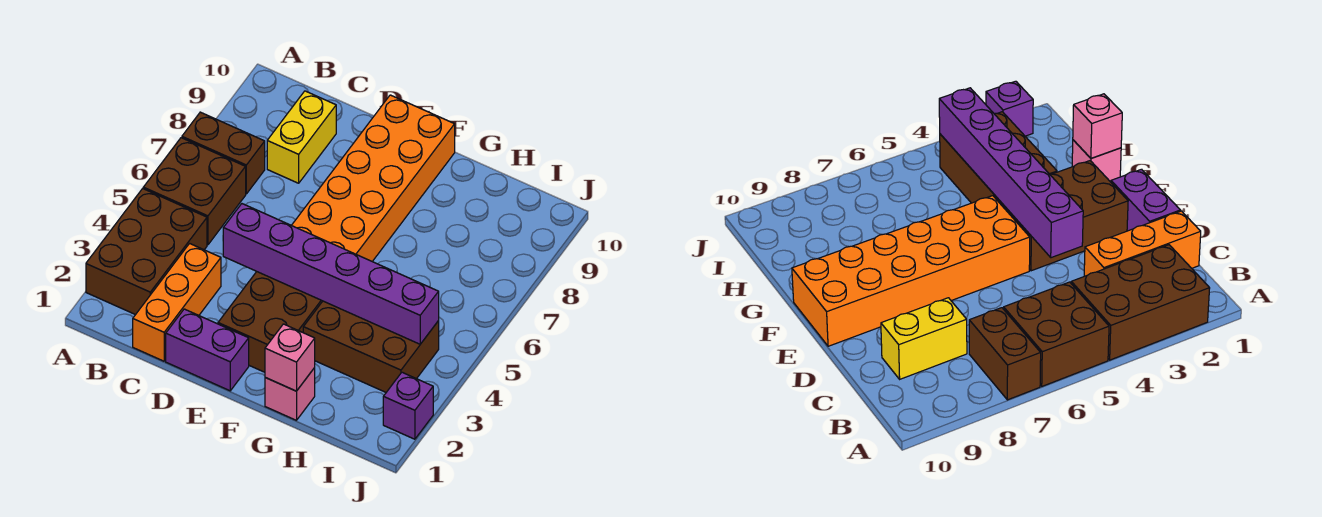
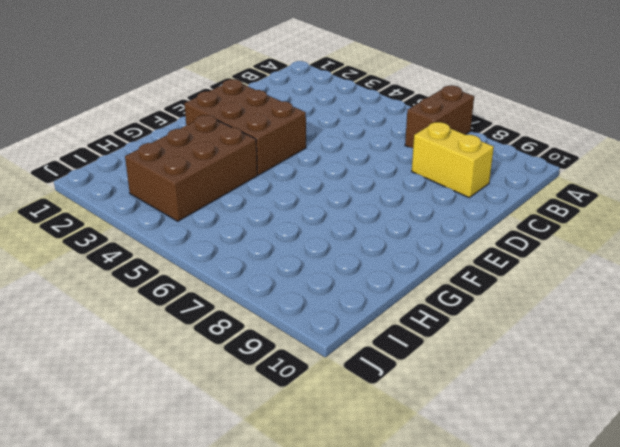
none -> brown 2x3 brick [86,189,207,315]
none -> brown 2x2 brick [143,138,246,245]
none -> orange 1x3 brick [133,244,221,361]

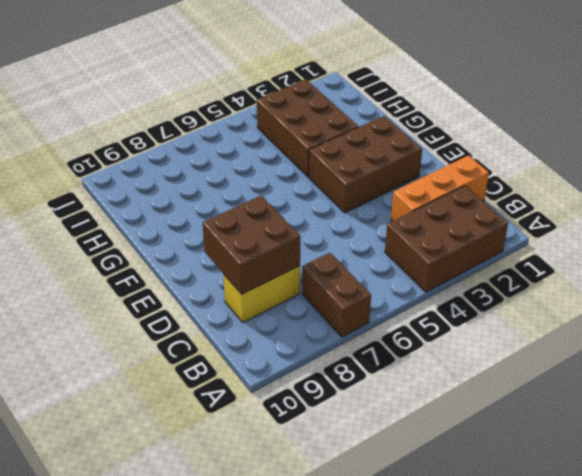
brown 2x2 brick [203,195,300,294] -> brown 2x2 brick moved to [143,138,246,245]
none -> purple 1x2 brick [166,309,249,391]
none -> orange 2x6 brick [292,95,455,261]
none -> pink 1x1 brick [265,368,315,420]

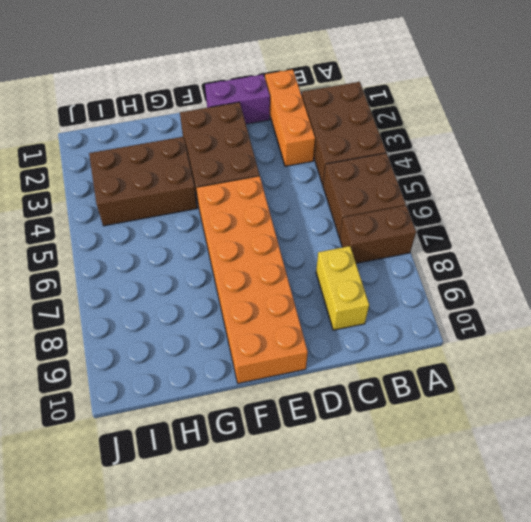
none -> pink 1x1 brick [265,368,315,420]
none -> purple 1x1 brick [383,372,433,439]
none -> purple 1x6 brick [223,204,439,344]

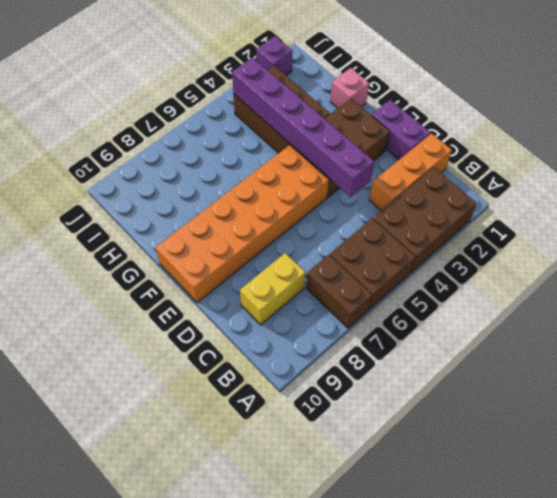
none -> pink 1x1 brick [265,324,315,391]

